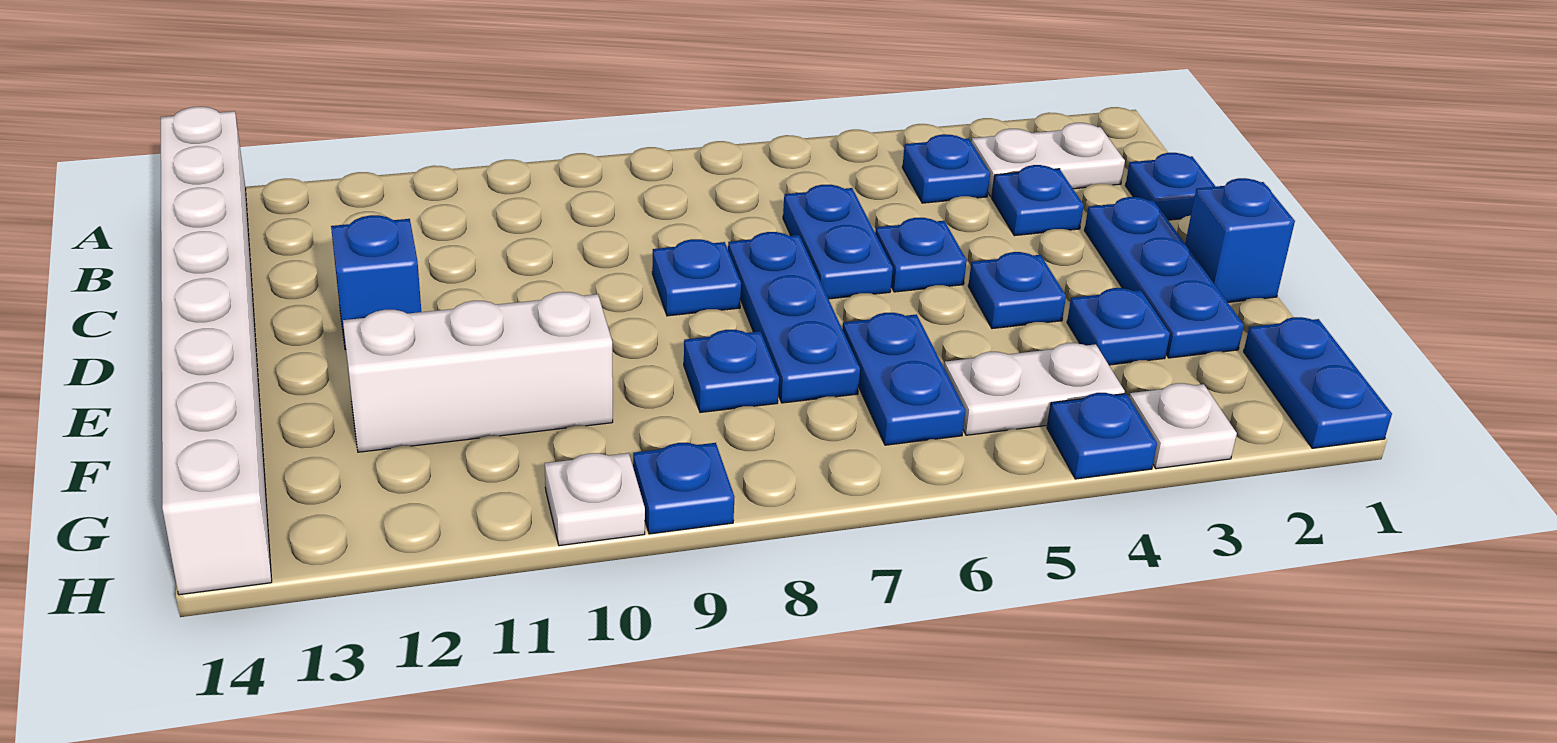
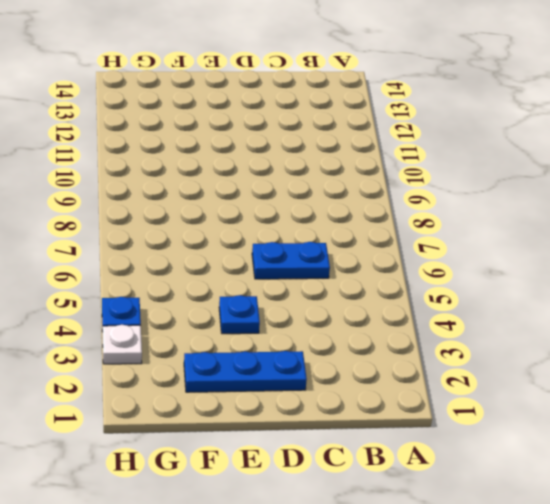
none -> white 1x8 brick [161,107,272,595]
none -> white 1x2 plate [971,123,1125,197]
none -> blue 1x1 plate [902,134,990,203]

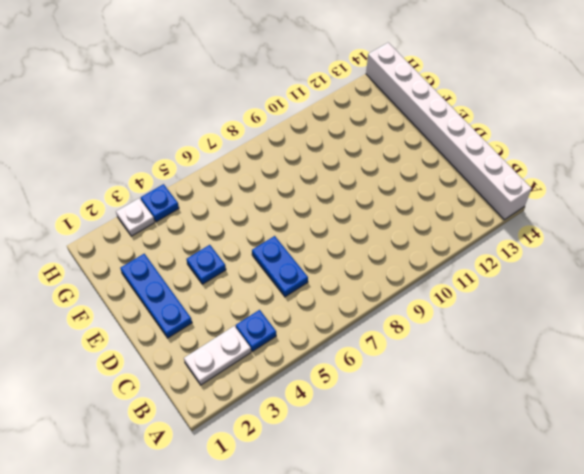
none -> blue 1x1 plate [1125,153,1216,220]
none -> blue 1x1 plate [992,165,1084,236]
none -> blue 1x1 plate [875,218,967,292]

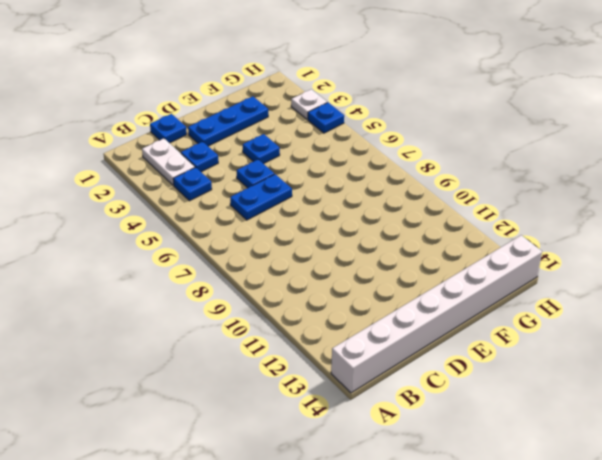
none -> blue 1x3 plate [728,232,860,403]
none -> blue 1x1 plate [652,239,741,316]
none -> blue 1x1 brick [331,215,421,350]

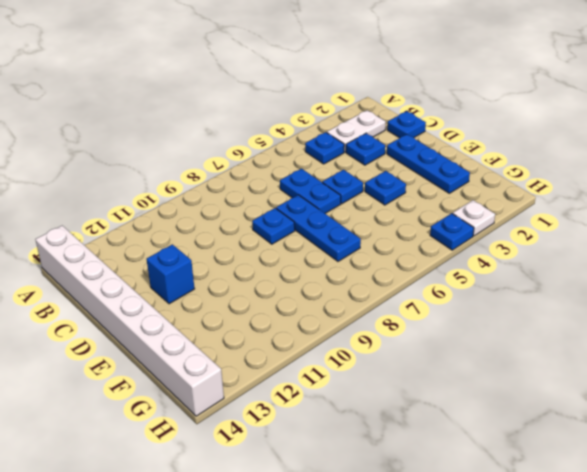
none -> blue 1x1 brick [1185,178,1295,302]
none -> blue 1x1 plate [1067,288,1170,365]
none -> blue 1x2 plate [842,313,965,445]

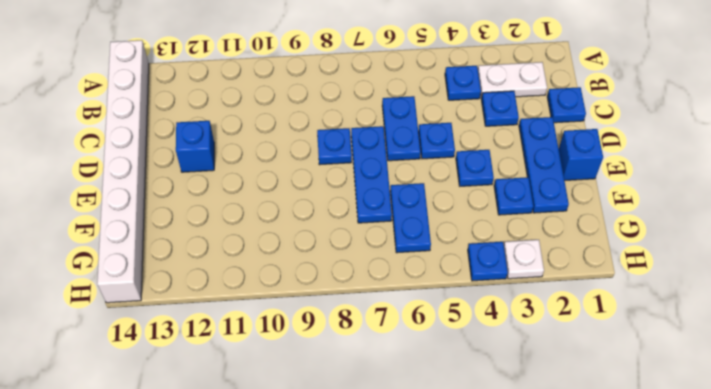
none -> blue 1x1 plate [684,330,779,413]
none -> white 1x3 brick [343,292,613,452]
none -> blue 1x2 plate [1244,317,1392,448]

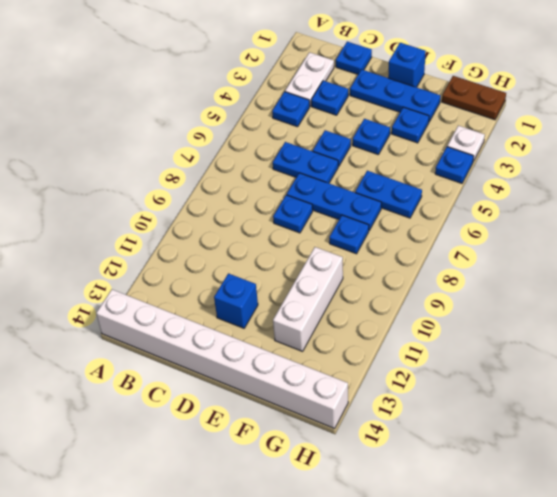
brown 1x2 plate [442,76,506,120] -> blue 1x2 plate [1244,317,1392,448]
none -> white 1x2 plate [944,343,1125,435]
none -> blue 1x1 plate [633,443,734,534]
none -> white 1x1 plate [545,453,645,546]

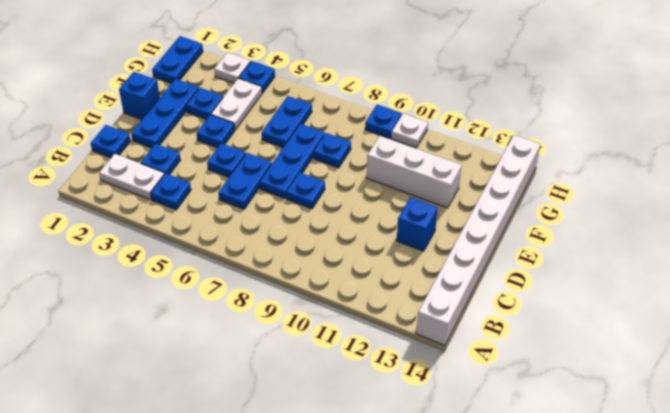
white 1x2 plate [211,78,262,130] -> white 1x2 plate turned to [944,343,1125,435]

